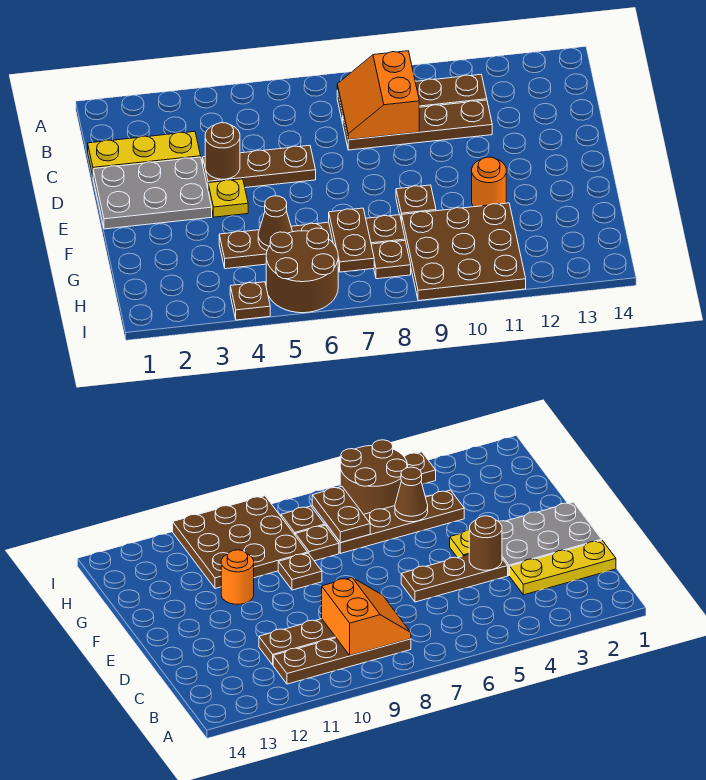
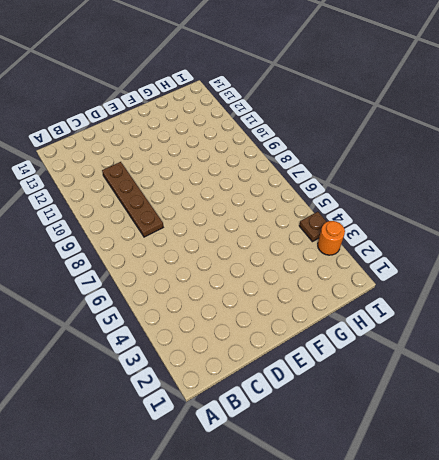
orange 1x1 round brick [318,221,345,255] -> orange 1x1 round brick moved to [472,157,506,207]
none -> brown 1x4 plate [337,74,487,123]
none -> yellow 1x3 plate [88,132,201,176]
none -> grey 2x3 plate [93,157,212,229]

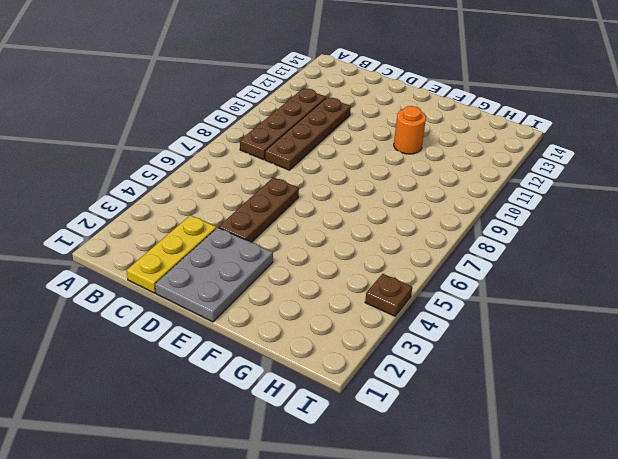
none -> yellow 1x1 plate [208,179,248,217]
none -> brown 1x1 plate [396,185,436,222]
none -> brown 1x4 plate [219,222,333,269]

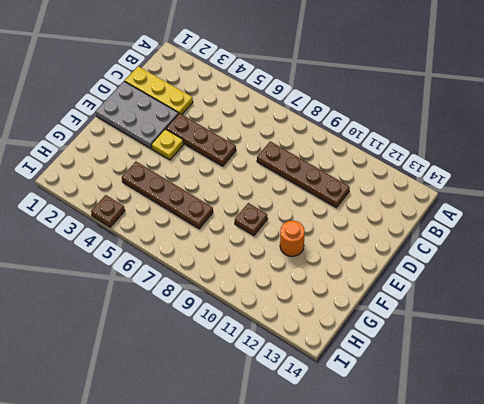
none -> brown 1x4 plate [337,74,487,123]
none -> brown 1x1 plate [366,215,405,244]
none -> brown 3x3 plate [402,203,526,301]

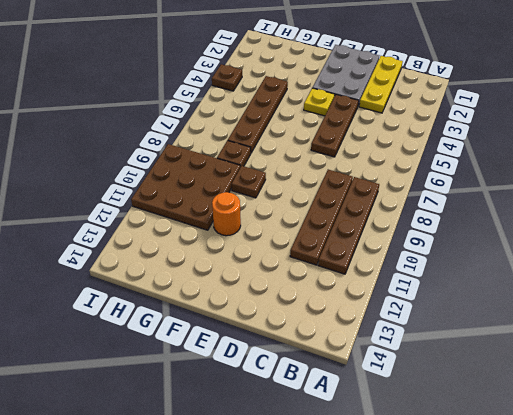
none -> brown 2x2 round brick [266,228,338,313]
none -> brown 1x1 plate [371,241,411,279]
none -> orange 2x2 slope [337,51,419,140]

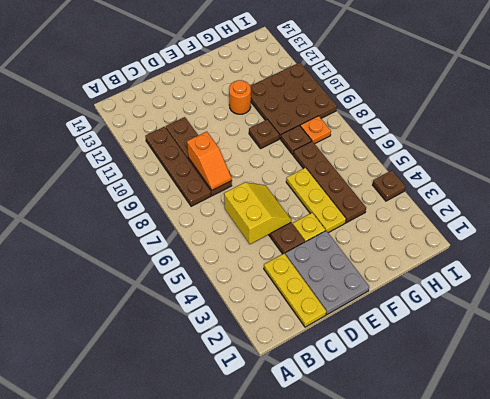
yellow 2x2 slope [224,182,291,244] -> none
orange 1x2 slope [187,132,232,190] -> orange 2x2 slope [337,51,419,140]
yellow 1x3 plate [286,168,346,233] -> none
orange 1x1 plate [300,116,331,144] -> brown 1x1 plate [371,241,411,279]
none -> brown 2x2 round brick [266,228,338,313]
none -> brown 1x1 round brick [205,123,240,179]
none -> brown 1x1 cone [258,196,293,251]

